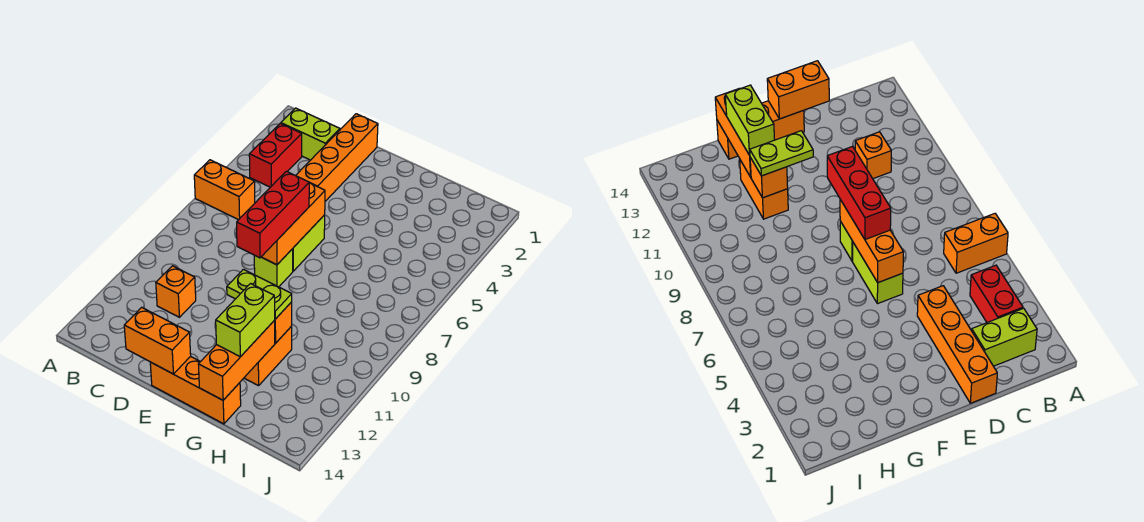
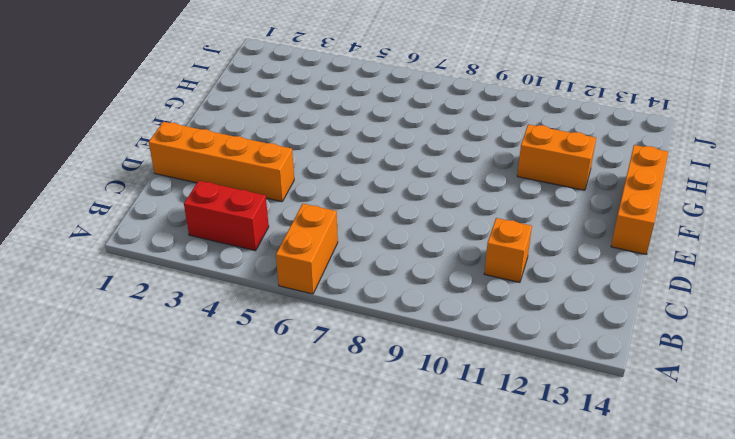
none -> lime 1x2 brick [281,108,340,160]
none -> lime 1x2 brick [293,215,325,271]
none -> lime 1x1 brick [254,249,293,287]

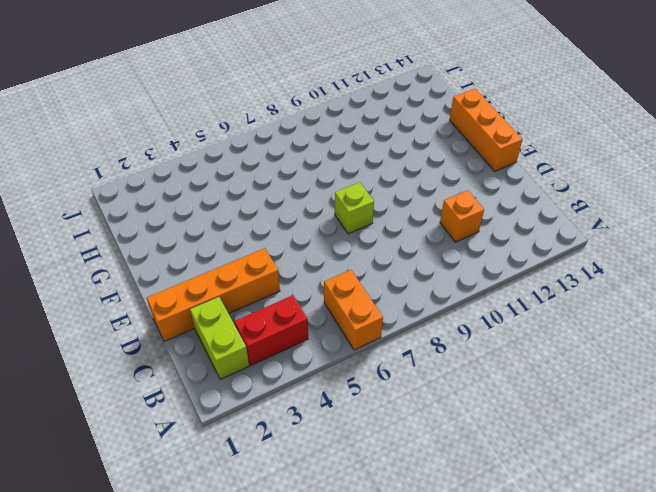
none -> lime 1x2 brick [293,215,325,271]
none -> orange 1x2 brick [244,326,292,386]
none -> orange 1x2 brick [124,307,191,374]

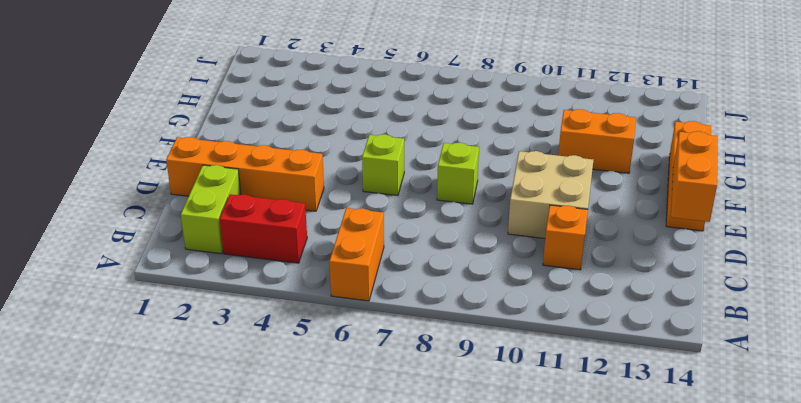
tan 2x2 brick [508,151,593,238] -> none
lime 1x1 brick [362,134,404,196] -> lime 1x2 brick [293,215,325,271]
none -> orange 1x3 brick [262,183,325,265]
none -> orange 1x1 brick [274,302,292,343]
none -> orange 1x3 brick [198,321,275,400]

